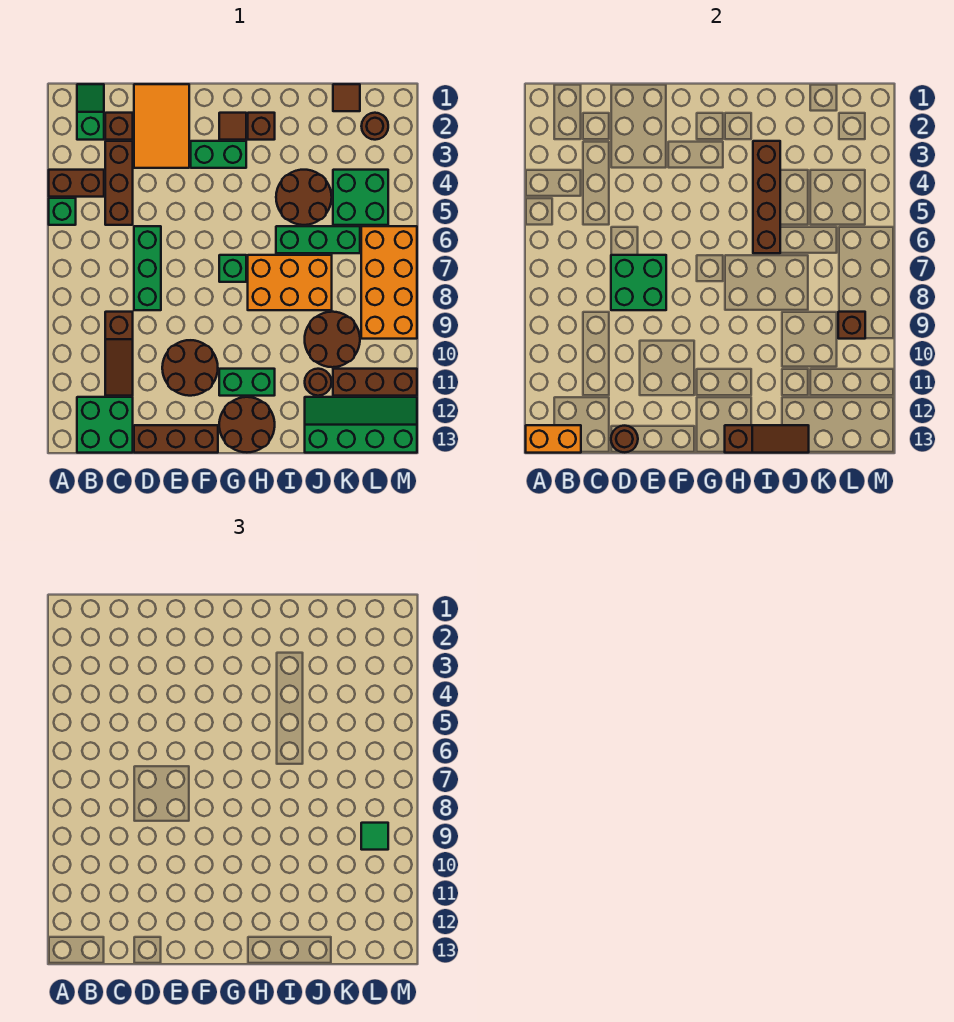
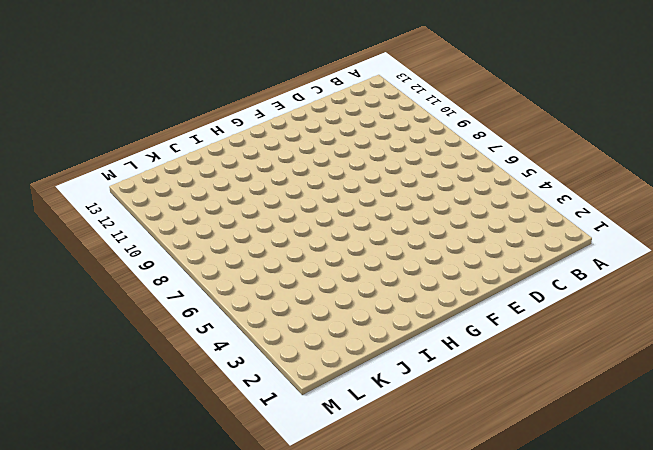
none -> brown 1x2 brick [49,170,104,197]
none -> green 1x1 brick [49,198,76,225]
none -> green 1x2 slope [77,84,104,140]
none -> green 2x2 brick [77,397,133,453]

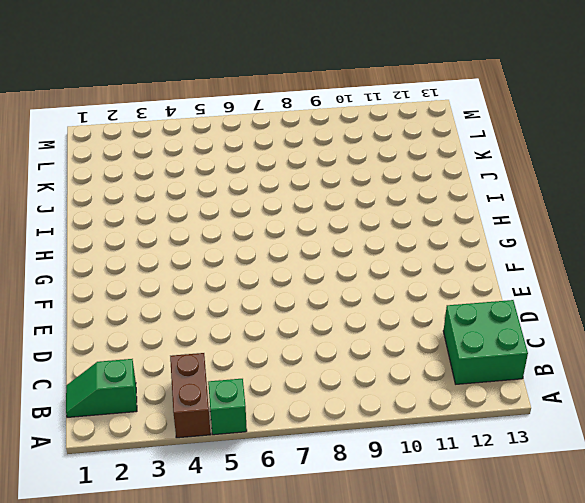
none -> brown 1x1 brick [105,113,133,140]
none -> brown 1x3 brick [105,141,133,225]
none -> brown 1x3 slope [105,312,133,396]
none -> orange 2x3 tile [134,84,189,168]

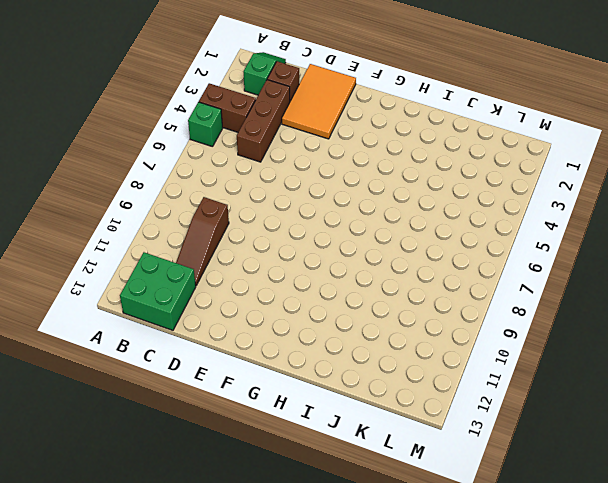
none -> green 1x3 brick [134,226,161,310]
none -> brown 1x3 brick [134,425,218,453]
none -> brown 2x2 round brick [162,340,218,396]
none -> green 1x2 brick [191,141,246,168]

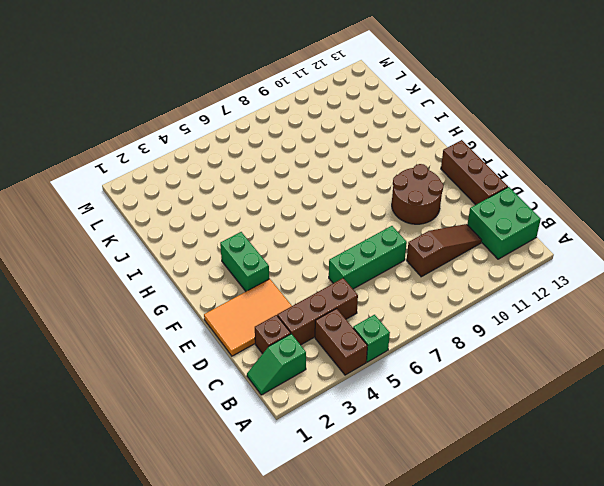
none -> brown 1x1 tile [219,113,246,140]
none -> green 1x1 brick [219,255,246,282]
none -> green 1x2 brick [219,369,275,396]
none -> brown 2x2 round brick [219,397,275,452]

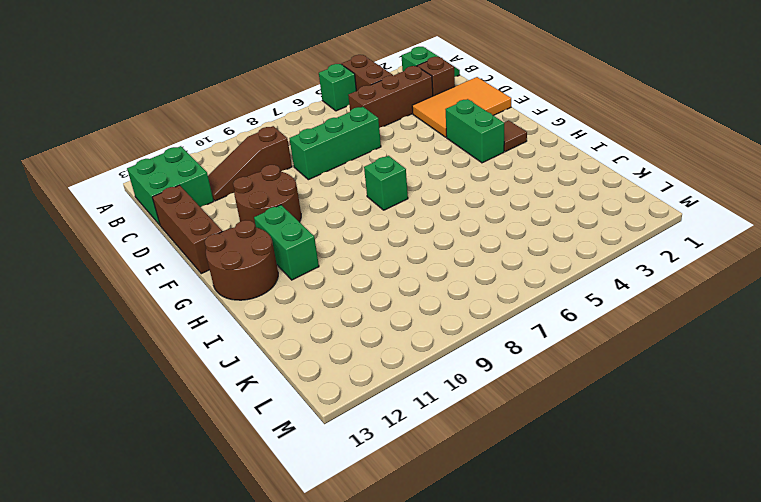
none -> brown 1x1 brick [248,113,275,140]
none -> orange 2x3 brick [248,255,332,310]
none -> brown 2x2 round brick [276,170,332,225]
none -> green 1x3 brick [276,226,360,253]

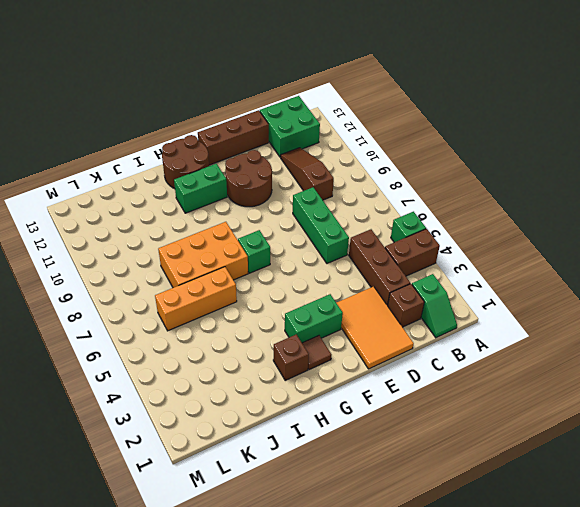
orange 1x3 brick [155,267,237,331] -> green 1x3 brick [276,226,360,253]
none -> brown 2x2 round brick [276,170,332,225]
none -> brown 2x2 round brick [305,312,360,367]
none -> brown 1x1 round brick [305,369,332,396]
none -> green 2x4 slope [305,397,417,453]

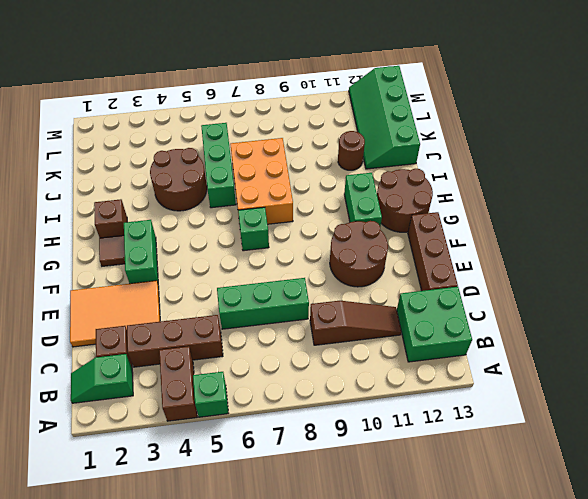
none -> brown 2x2 round brick [305,312,360,367]
none -> brown 1x1 tile [333,84,360,111]
none -> green 2x2 brick [333,170,388,225]
none -> brown 1x3 brick [333,369,417,396]

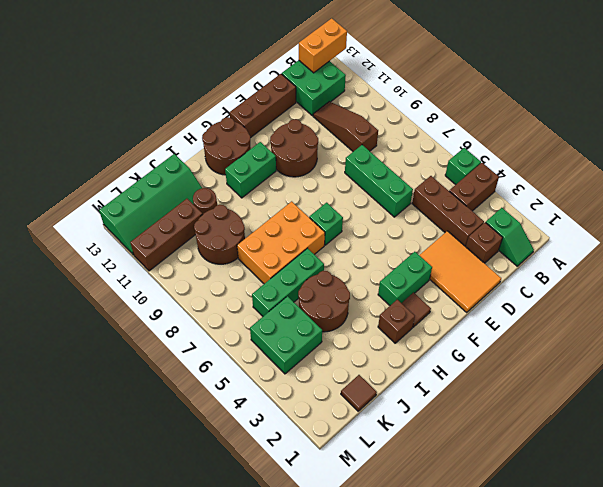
none -> brown 1x1 round brick [361,113,388,140]
none -> orange 2x4 brick [361,226,417,339]
none -> green 2x2 brick [611,255,666,310]
none -> brown 1x1 round brick [611,426,638,452]

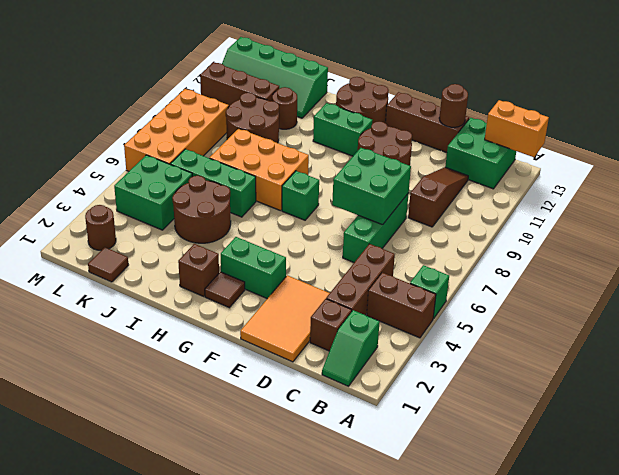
none -> brown 1x3 slope [725,425,809,453]
none -> brown 1x4 brick [753,141,780,253]
none -> brown 1x1 brick [838,312,865,339]
none -> green 1x1 tile [361,823,388,850]

